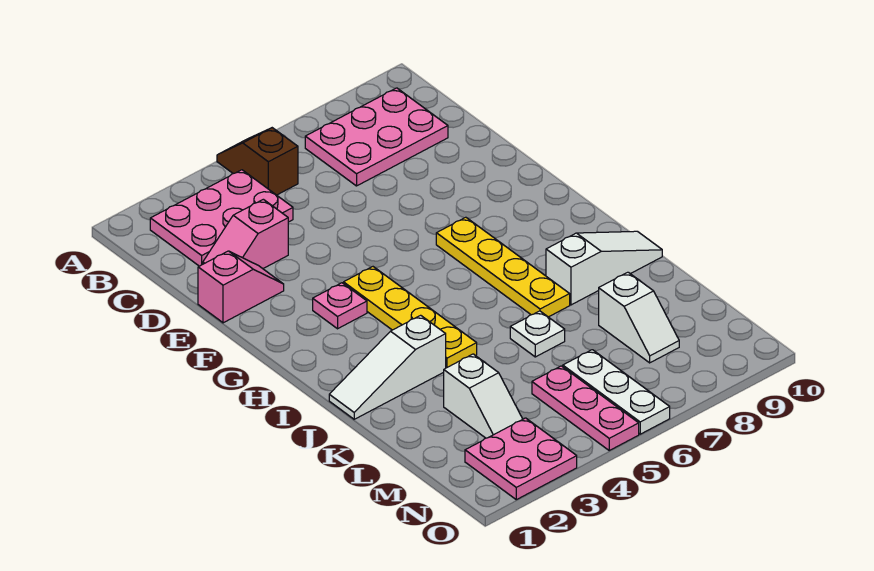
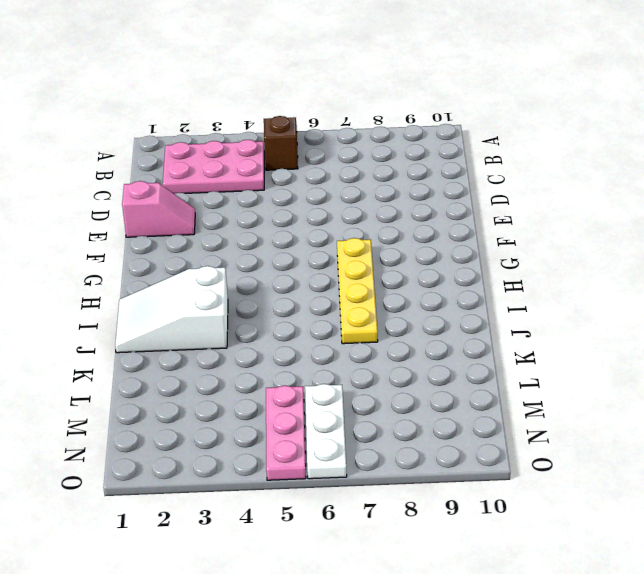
white 2x3 slope [115,266,228,353] -> white 1x3 slope [329,315,446,419]
none -> pink 2x3 plate [305,88,448,186]
none -> pink 1x2 slope [203,199,288,269]
none -> pink 1x1 plate [313,283,367,329]

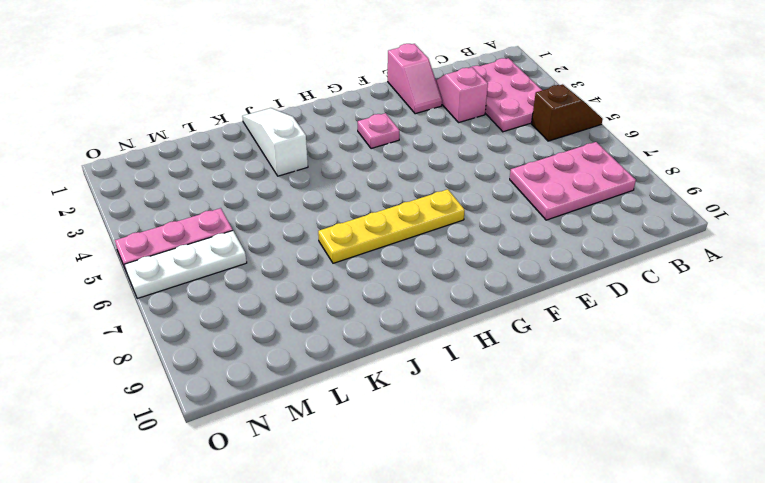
pink 2x3 plate [510,142,636,220] -> pink 2x3 plate turned to [305,88,448,186]
none -> yellow 1x4 plate [344,267,477,368]
none -> white 1x3 slope [546,231,662,305]
none -> white 1x1 plate [510,311,565,357]

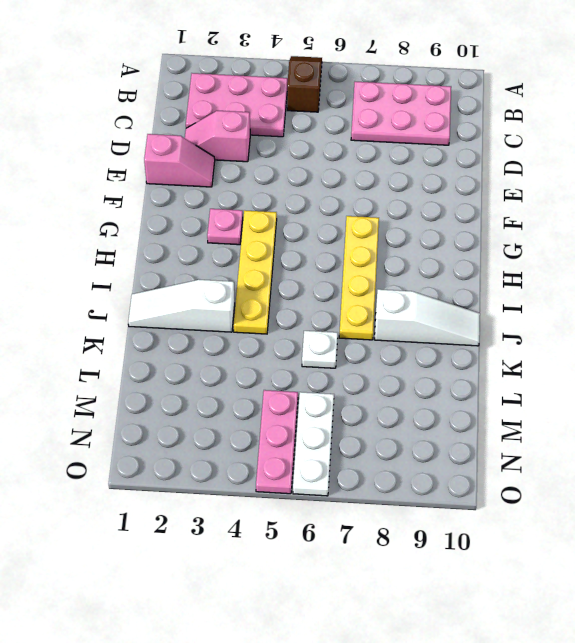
none -> white 1x2 slope [444,354,523,438]
none -> white 1x2 slope [599,272,679,363]
none -> pink 2x2 plate [465,418,577,500]

